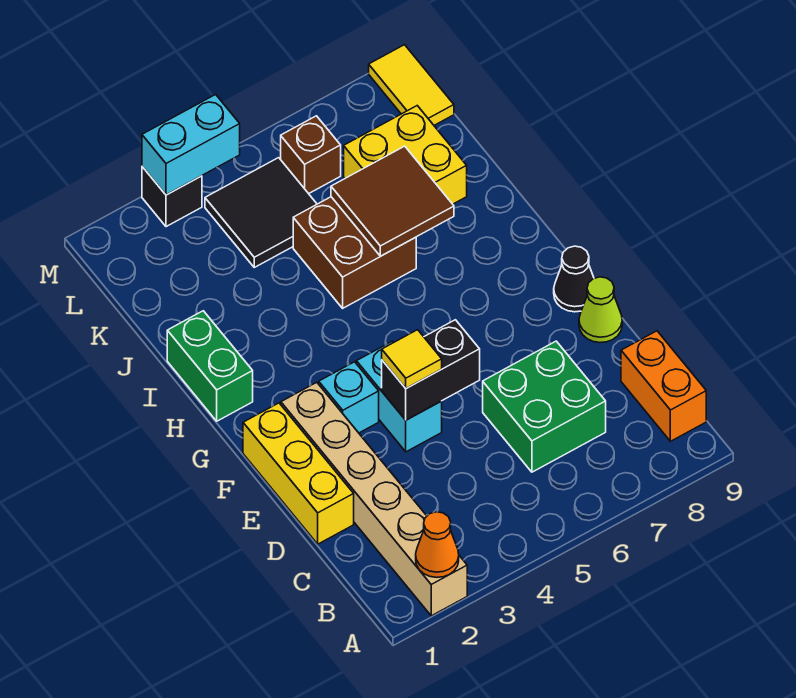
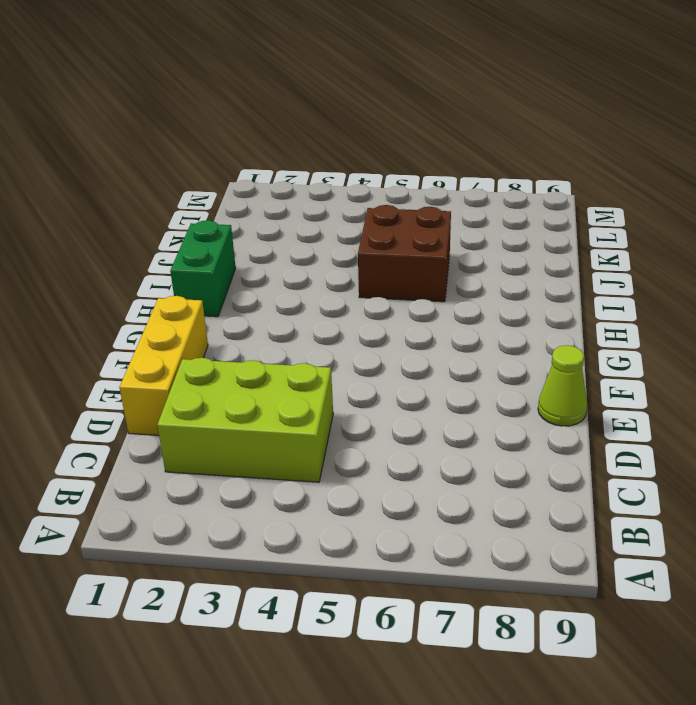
lime 2x3 brick [157,358,333,482] -> tan 1x6 brick [281,382,467,616]
none -> orange 1x2 brick [621,331,706,441]
none -> green 2x2 brick [483,341,606,472]
none -> cyan 1x2 brick [356,341,442,452]

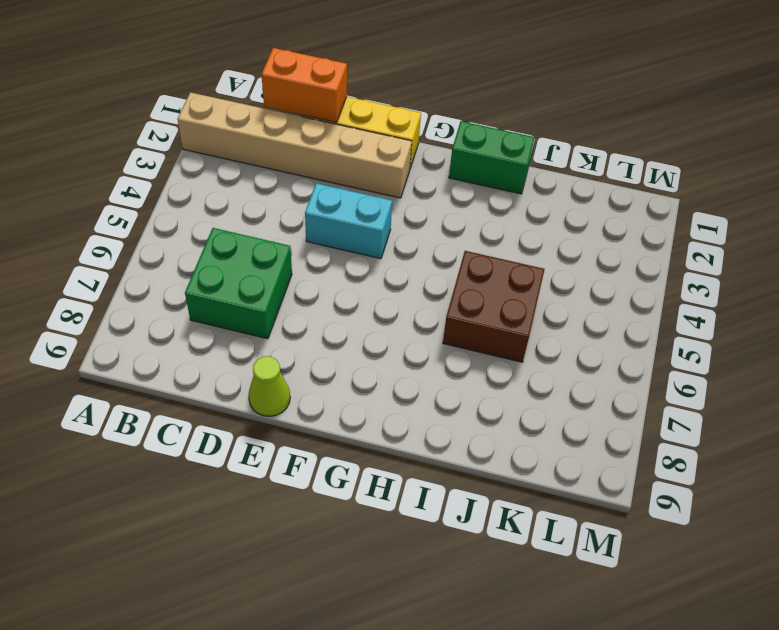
orange 1x2 brick [261,48,347,122] -> orange 1x2 brick moved to [621,331,706,441]
none -> cyan 1x1 brick [319,362,379,433]
none -> black 1x1 cone [554,246,594,312]
none -> yellow 2x2 brick [344,106,467,204]

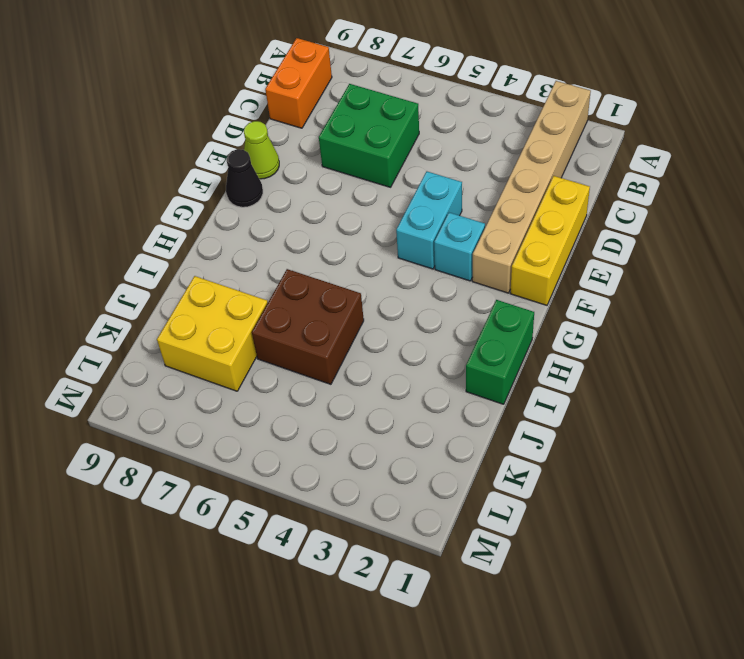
none -> black 2x2 tile [205,158,317,267]
none -> brown 1x1 brick [281,116,341,194]
none -> yellow 1x2 tile [369,45,454,125]

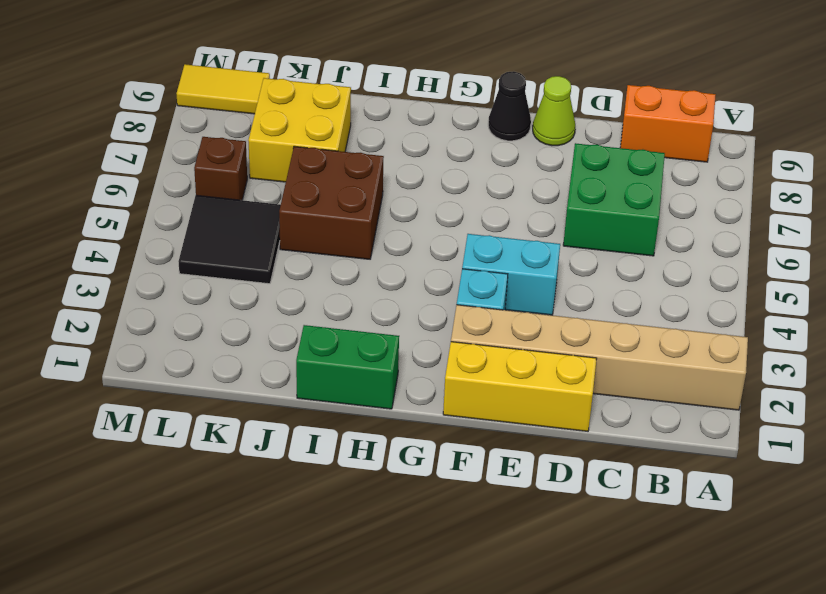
none -> black 1x1 brick [142,167,202,227]
none -> orange 1x1 cone [416,512,459,577]
none -> black 1x2 brick [382,320,480,420]

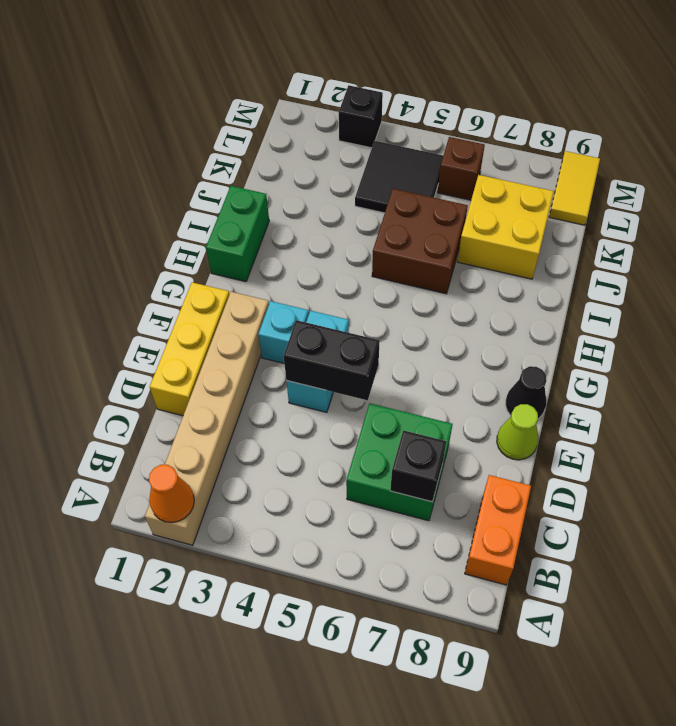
black 1x1 brick [390,430,446,502] -> none
none -> brown 2x2 tile [331,146,454,256]
none -> cyan 1x2 brick [142,95,240,195]
none -> yellow 1x1 tile [382,330,442,388]

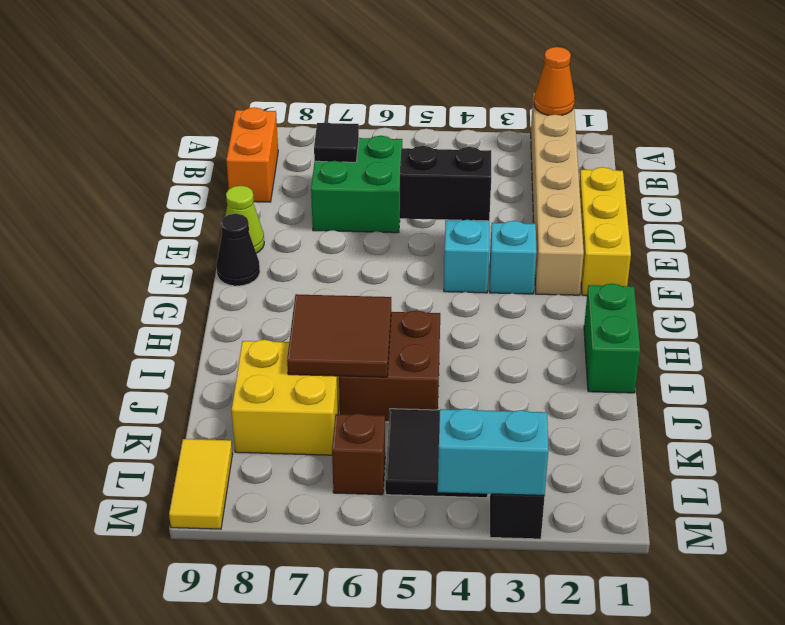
black 1x1 tile [314,123,359,162] -> none
none -> yellow 1x1 tile [382,330,442,388]

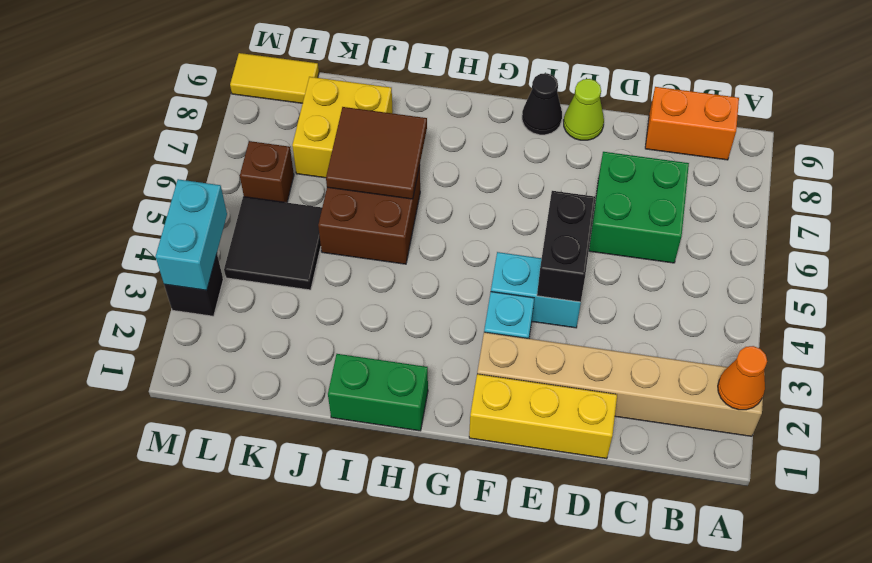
none -> yellow 1x1 tile [382,330,442,388]

